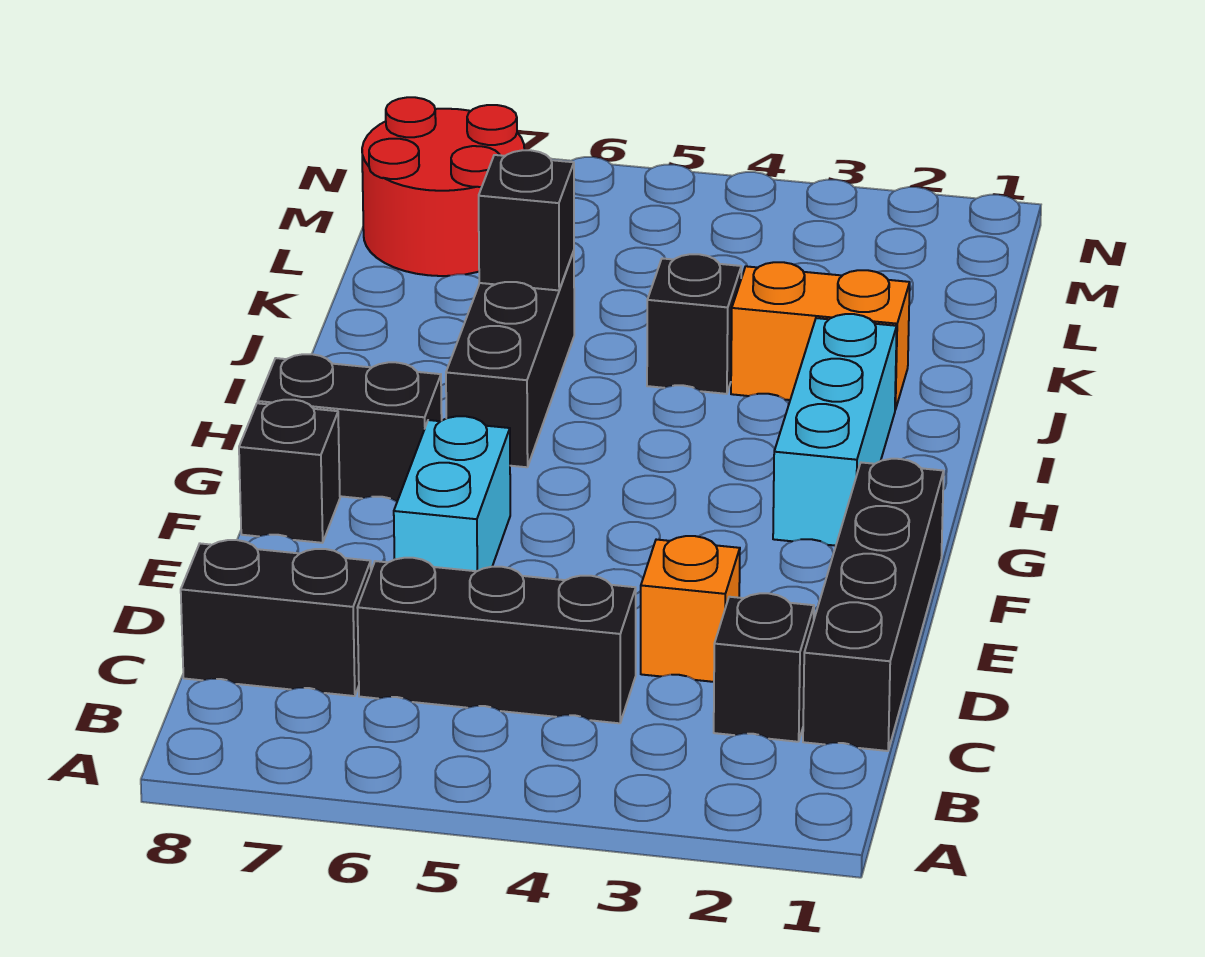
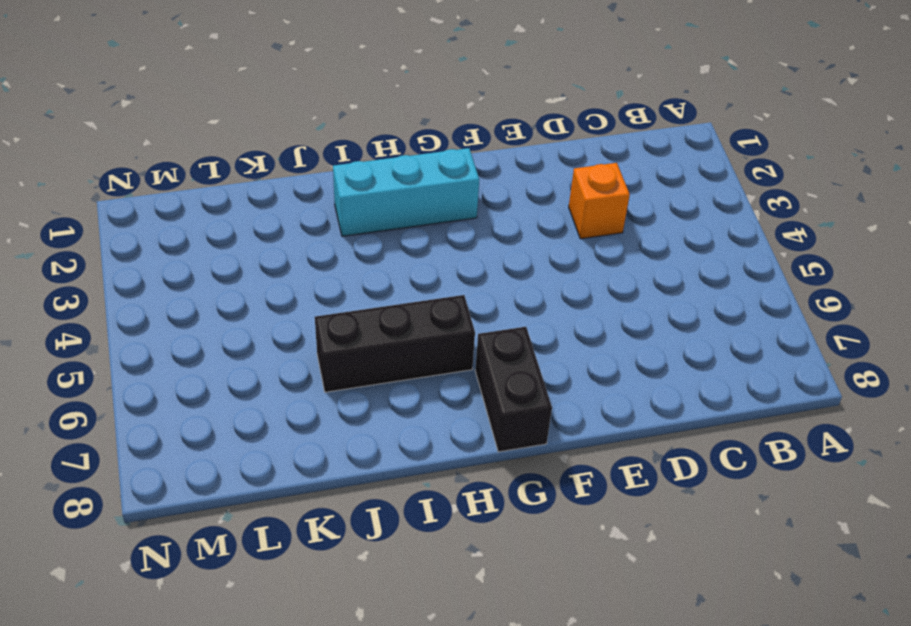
none -> black 1x4 brick [803,459,944,751]
none -> black 1x1 brick [714,593,814,742]
none -> black 1x3 brick [357,558,636,723]

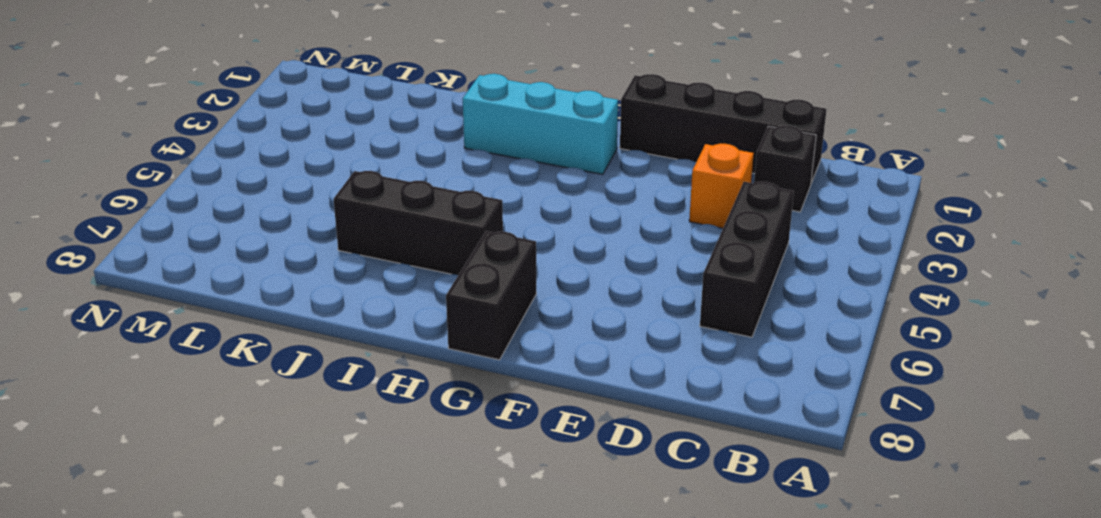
none -> black 1x2 brick [181,540,371,696]
none -> cyan 1x2 brick [394,416,510,571]
none -> black 1x1 brick [239,400,340,543]

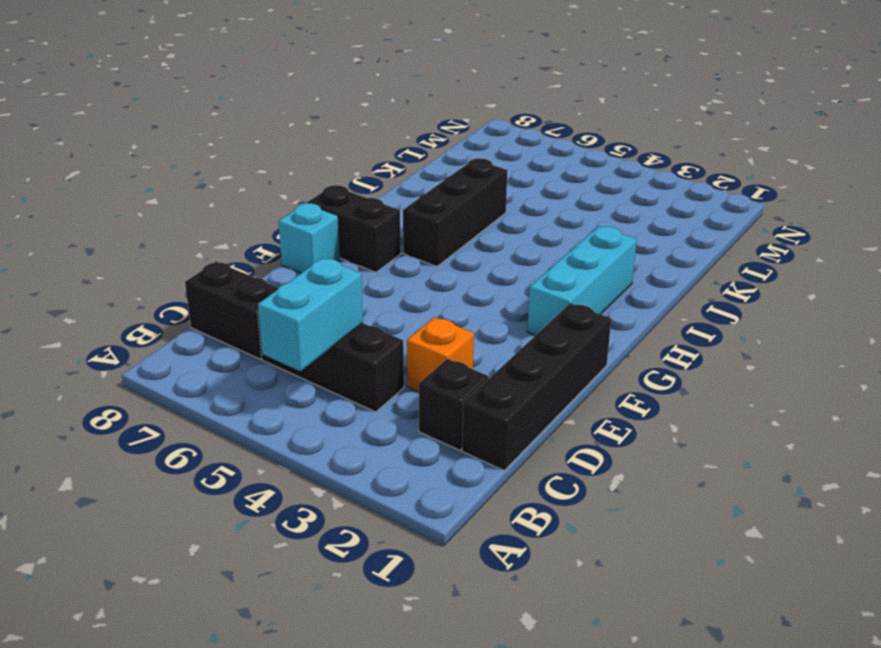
cyan 1x2 brick [258,258,363,371] -> cyan 1x2 brick moved to [394,416,510,571]
cyan 1x1 brick [278,203,340,273] -> black 1x1 brick [239,400,340,543]
none -> orange 1x2 brick [731,262,910,410]
none -> black 1x1 brick [647,254,741,394]
none -> red 2x2 round brick [362,97,524,276]

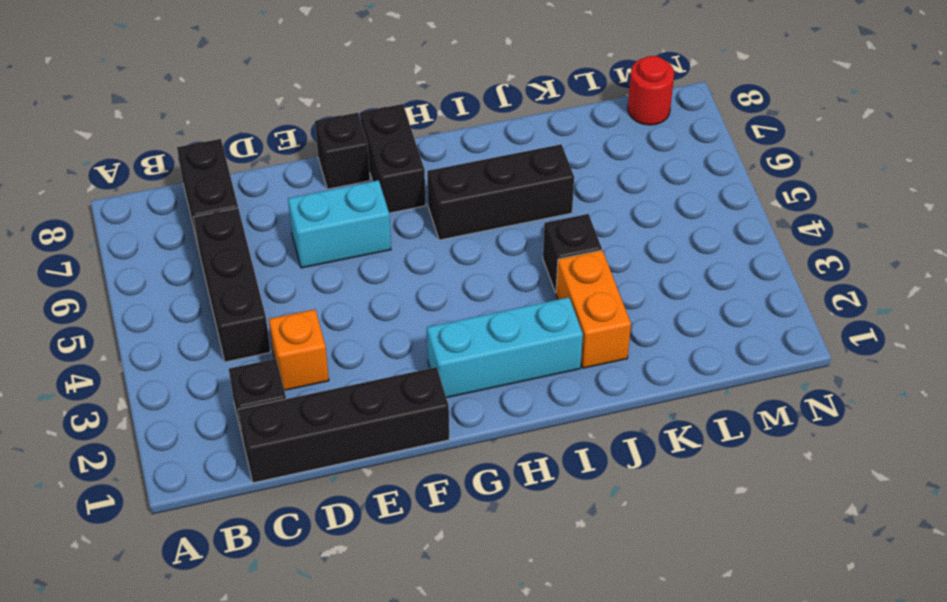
red 1x1 round brick [628,56,674,125] -> red 2x2 round brick [362,97,524,276]
none -> black 1x1 brick [479,150,574,290]

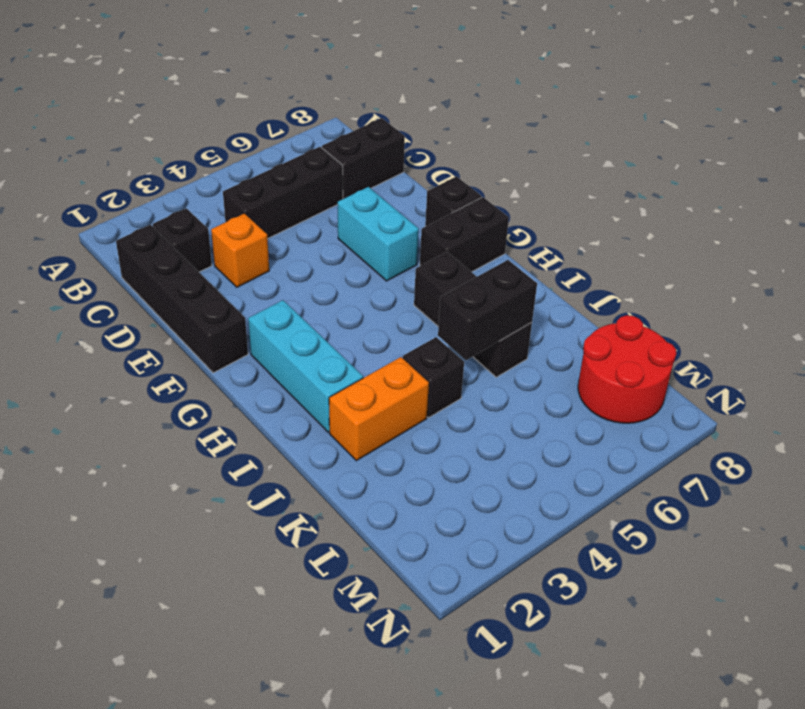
black 1x2 brick [438,260,537,360] -> black 1x1 brick [479,150,574,290]

